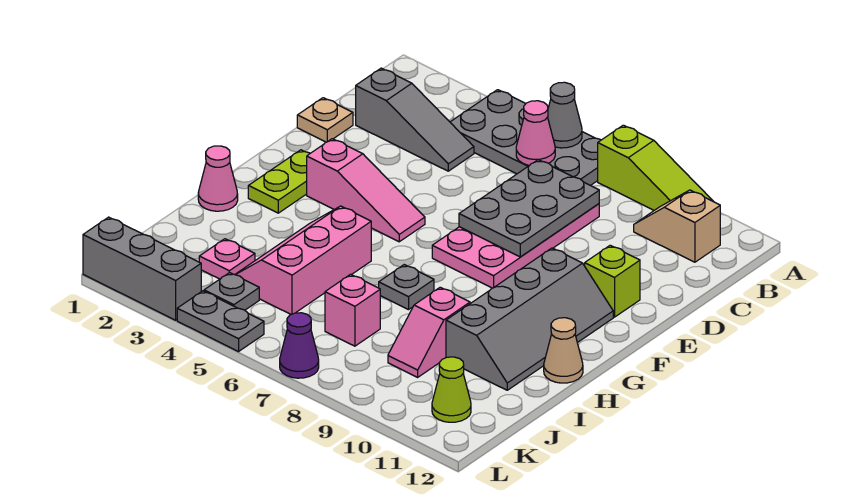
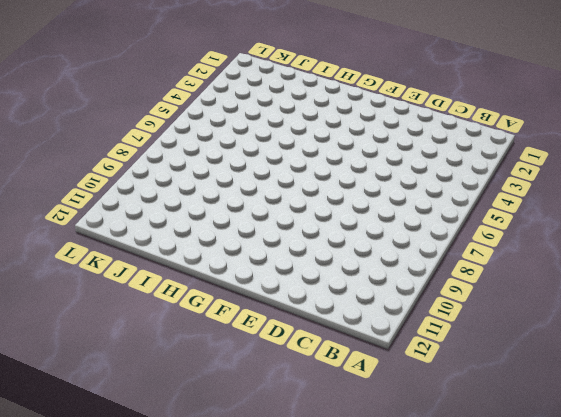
none -> grey 2x4 plate [450,90,601,186]
none -> lime 1x3 slope [598,125,714,210]
none -> tan 1x2 slope [634,190,720,262]

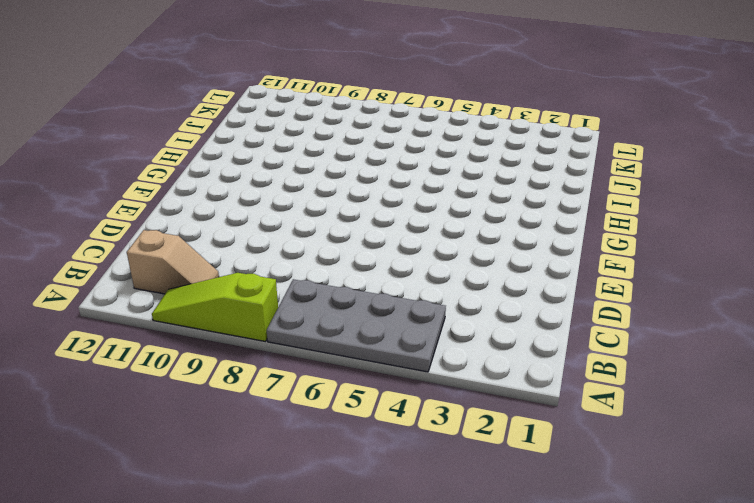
none -> grey 1x3 slope [356,68,474,171]
none -> pink 2x4 plate [432,204,599,288]
none -> tan 1x1 plate [297,98,353,142]

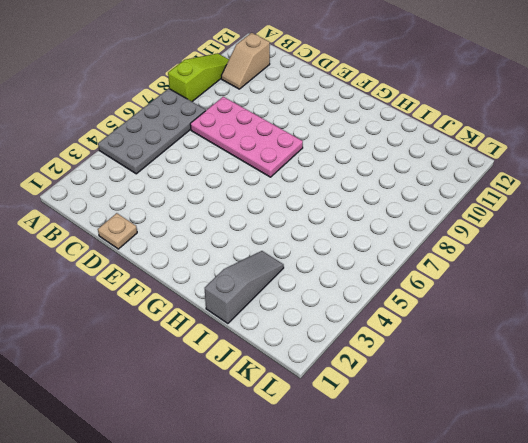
grey 1x3 slope [205,251,284,324] -> grey 1x3 slope moved to [356,68,474,171]
none -> lime 1x1 brick [585,245,640,317]
none -> lime 1x2 plate [248,150,310,213]
none -> pink 1x3 slope [307,139,425,242]

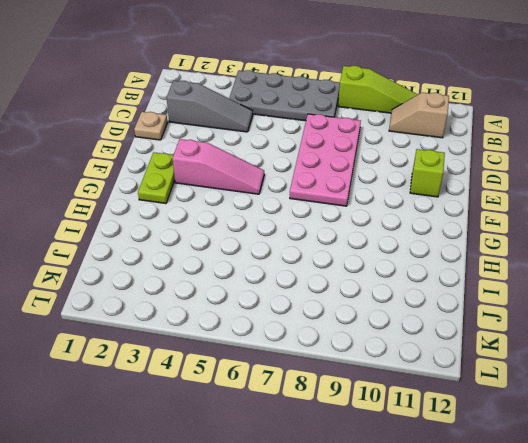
none -> grey 2x4 slope [446,248,613,390]
none -> pink 1x1 cone [198,146,238,211]
none -> pink 2x3 slope [235,206,371,314]

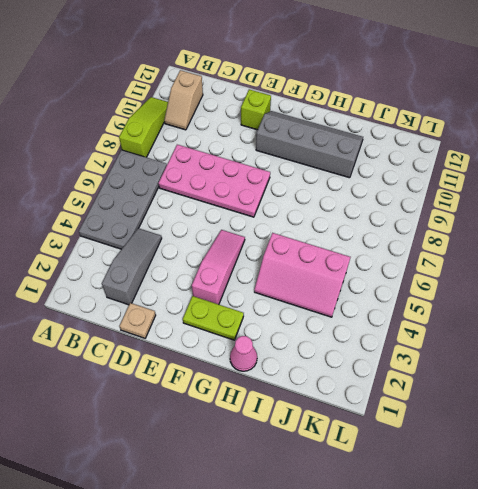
none -> grey 1x1 plate [379,265,434,310]
none -> tan 1x1 cone [544,318,583,383]
none -> pink 1x2 slope [388,287,470,377]

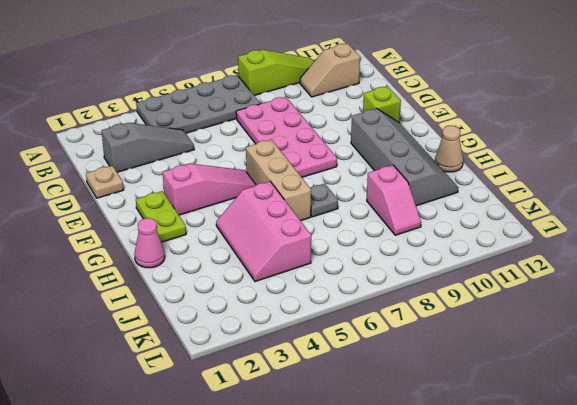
tan 1x3 brick [246,140,311,221] -> none
none -> pink 1x1 plate [199,239,255,279]
none -> pink 1x1 brick [325,274,380,346]
none -> grey 1x1 plate [204,273,259,310]

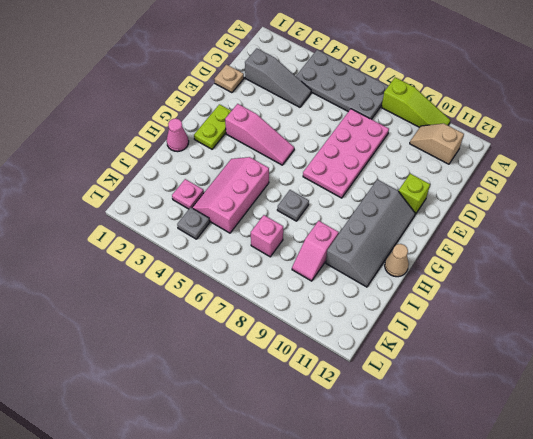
none -> lime 1x1 cone [432,357,471,422]
none -> grey 1x3 brick [83,217,201,320]
none -> grey 1x2 plate [177,291,264,352]

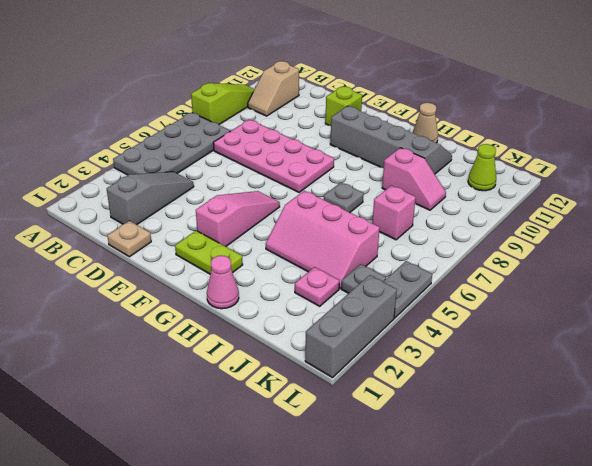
none -> purple 1x1 cone [280,313,319,378]
none -> grey 1x1 cone [548,82,582,148]
none -> pink 1x1 cone [516,101,555,166]

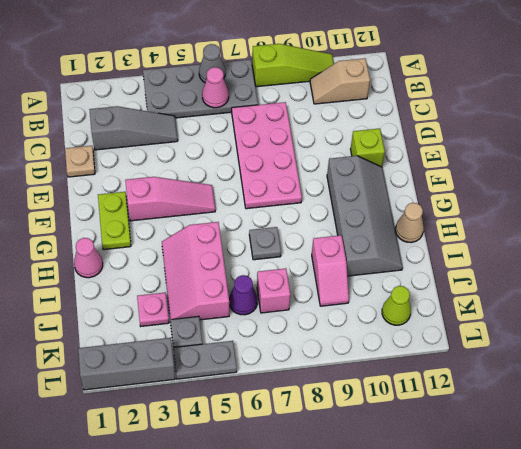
purple 1x1 cone [229,275,257,315] -> purple 1x1 cone moved to [280,313,319,378]
none -> grey 2x3 plate [459,160,599,257]

